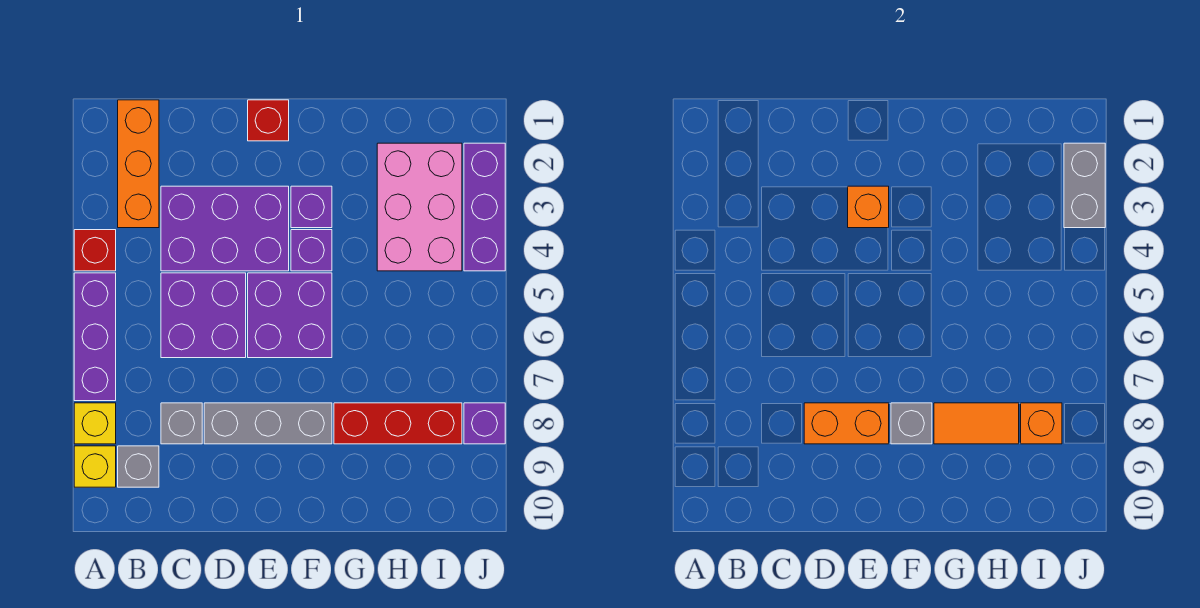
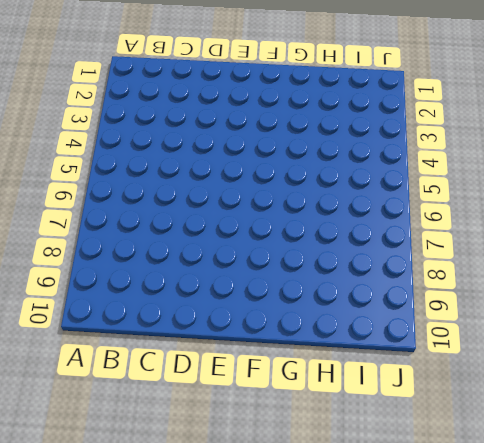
none -> red 1x1 brick [74,230,116,271]
none -> purple 1x3 brick [74,273,116,401]
none -> yellow 1x1 brick [74,403,116,444]

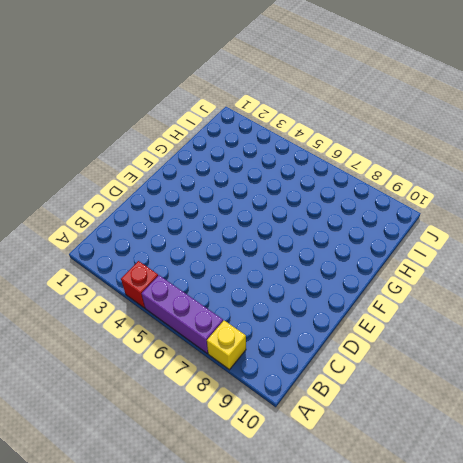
none -> yellow 1x1 brick [74,446,116,487]
none -> orange 1x3 brick [118,100,159,228]
none -> grey 1x1 brick [118,446,159,487]

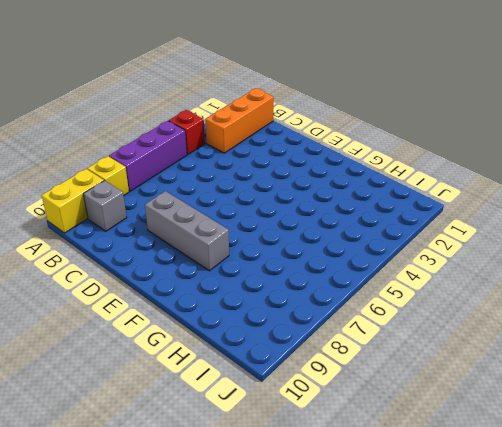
yellow 1x2 brick [42,169,104,233] -> yellow 1x1 brick [74,446,116,487]
none -> purple 2x3 brick [161,186,289,271]
none -> purple 2x2 brick [161,273,246,358]
none -> grey 1x1 brick [161,403,202,444]

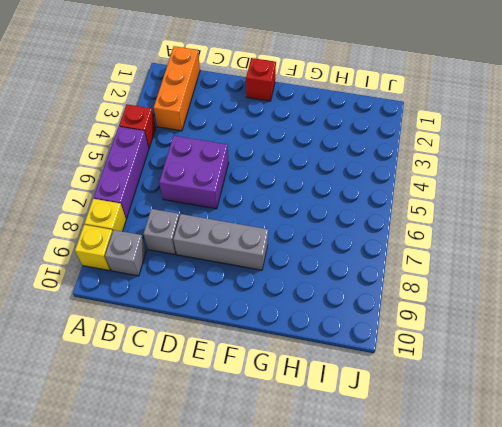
none -> purple 2x3 brick [161,186,289,271]
none -> purple 2x2 brick [248,273,332,358]
none -> purple 1x1 brick [291,186,332,228]

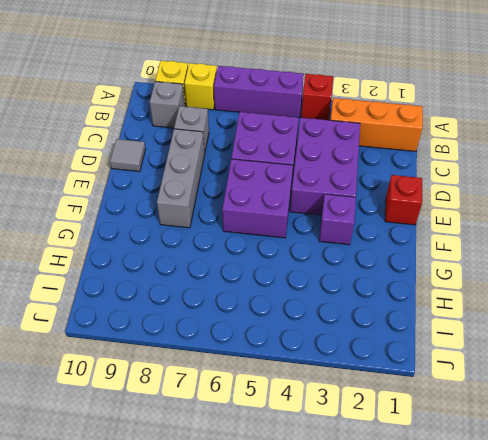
grey 1x1 tile [110,139,146,172] -> none
none -> purple 1x1 brick [291,230,332,271]
none -> red 1x3 brick [334,403,462,444]
none -> pink 2x3 brick [377,143,462,271]

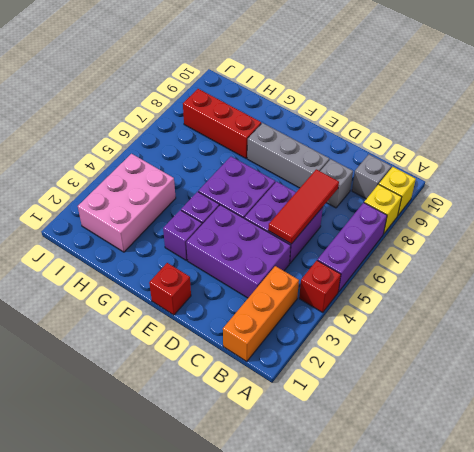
red 1x3 tile [268,169,339,244] -> none
none -> purple 1x3 brick [464,143,505,271]
none -> purple 1x1 brick [464,403,505,444]
none -> orange 1x2 brick [804,403,889,444]

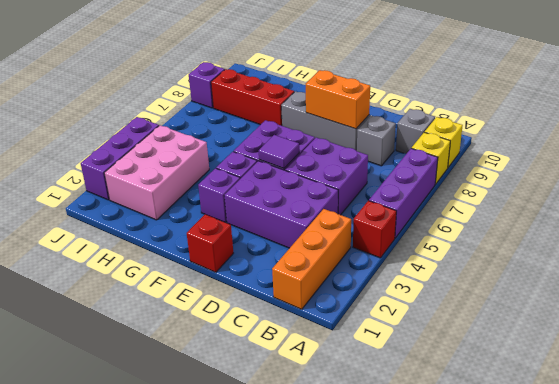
purple 1x1 tile [259,135,299,169] -> none
none -> orange 1x1 brick [848,186,889,228]
none -> grey 1x1 brick [891,403,932,444]
none -> orange 1x2 tile [934,403,1019,444]

